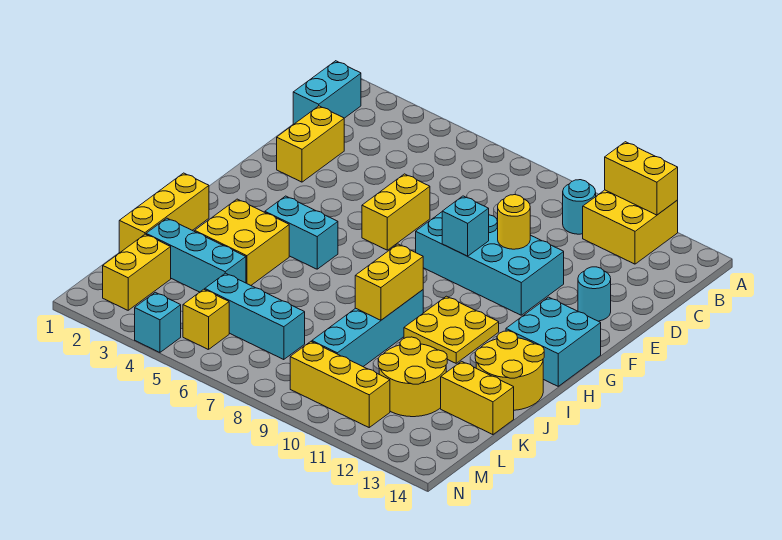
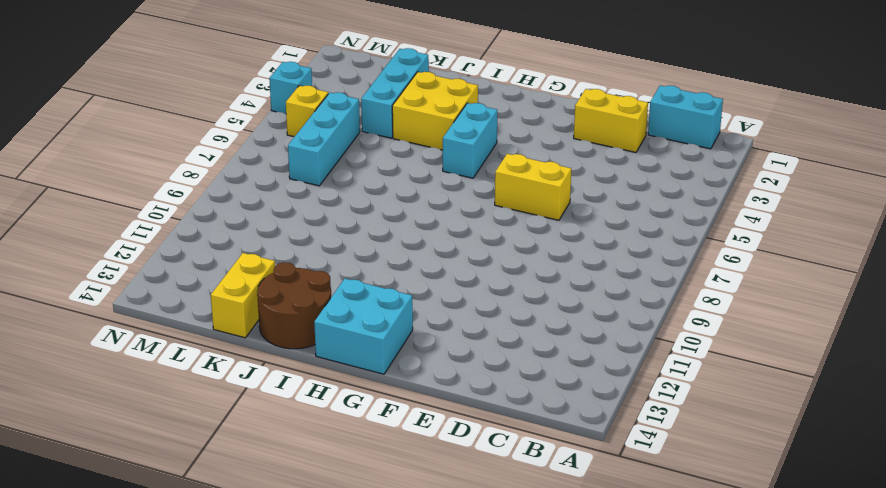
brown 2x2 round brick [257,262,331,349] -> yellow 2x2 round brick [475,331,544,410]
none -> yellow 2x2 brick [583,190,678,264]
none -> cyan 1x1 round brick [563,180,596,234]
none -> cyan 2x4 brick [416,212,564,315]

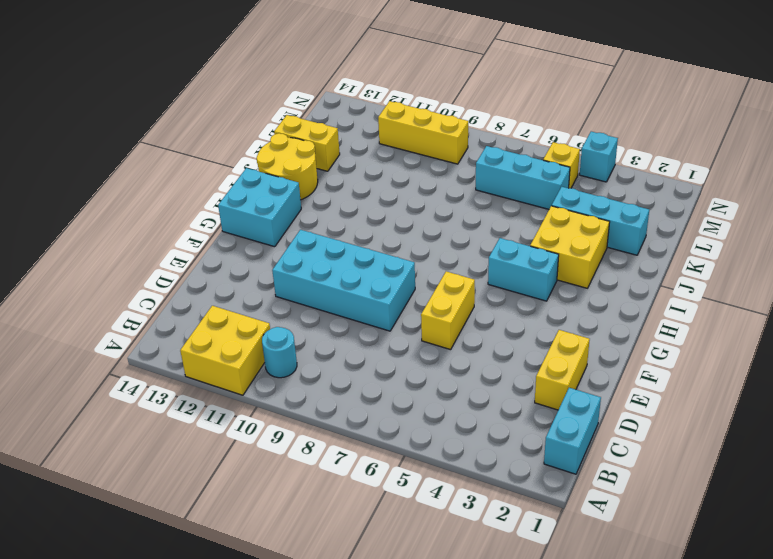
none -> cyan 1x1 round brick [578,267,611,321]
none -> yellow 2x2 plate [404,296,499,363]
none -> yellow 1x3 brick [119,173,209,253]

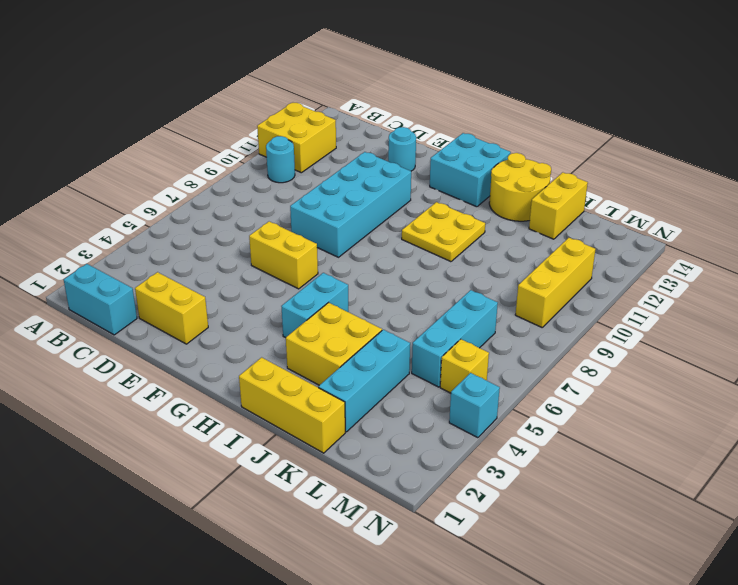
none -> cyan 1x4 brick [312,290,423,366]
none -> yellow 2x2 round brick [378,337,447,417]
none -> yellow 1x2 brick [103,234,171,310]

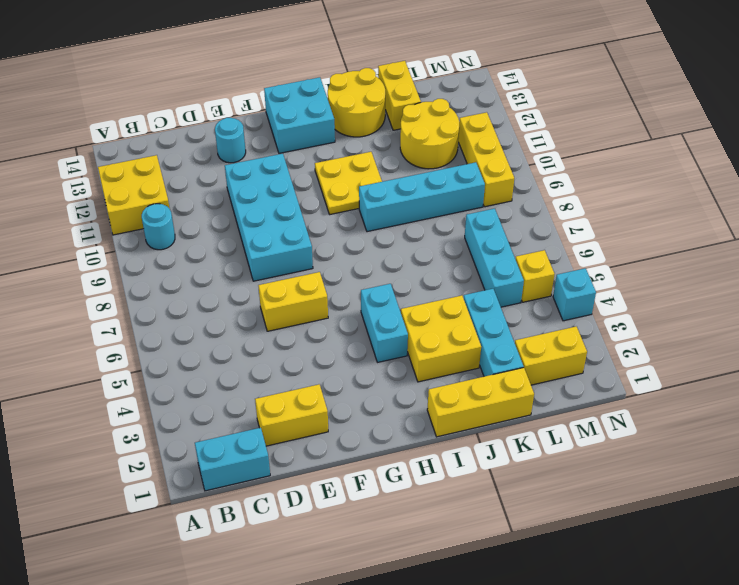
none -> yellow 1x2 brick [605,142,678,215]
none -> yellow 1x1 round brick [498,194,530,249]
none -> cyan 1x1 brick [442,196,489,256]

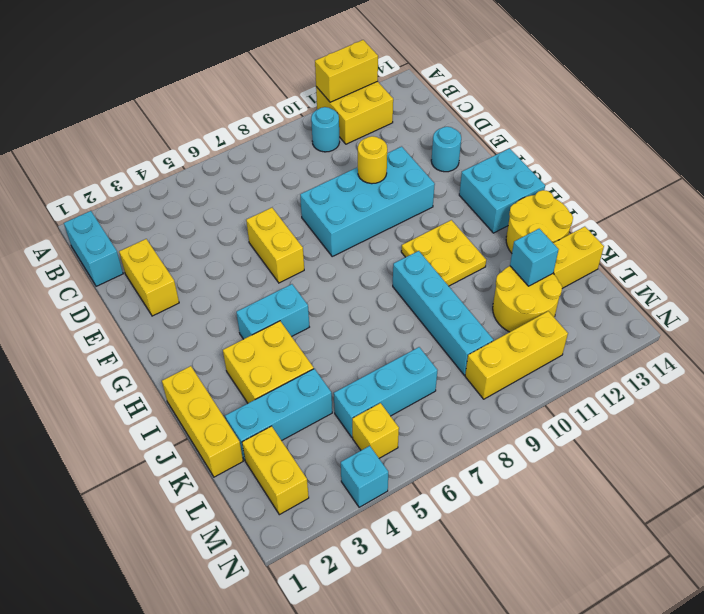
cyan 1x1 brick [510,229,559,286] -> cyan 1x1 brick moved to [442,196,489,256]
none -> yellow 1x2 brick [355,244,423,320]

